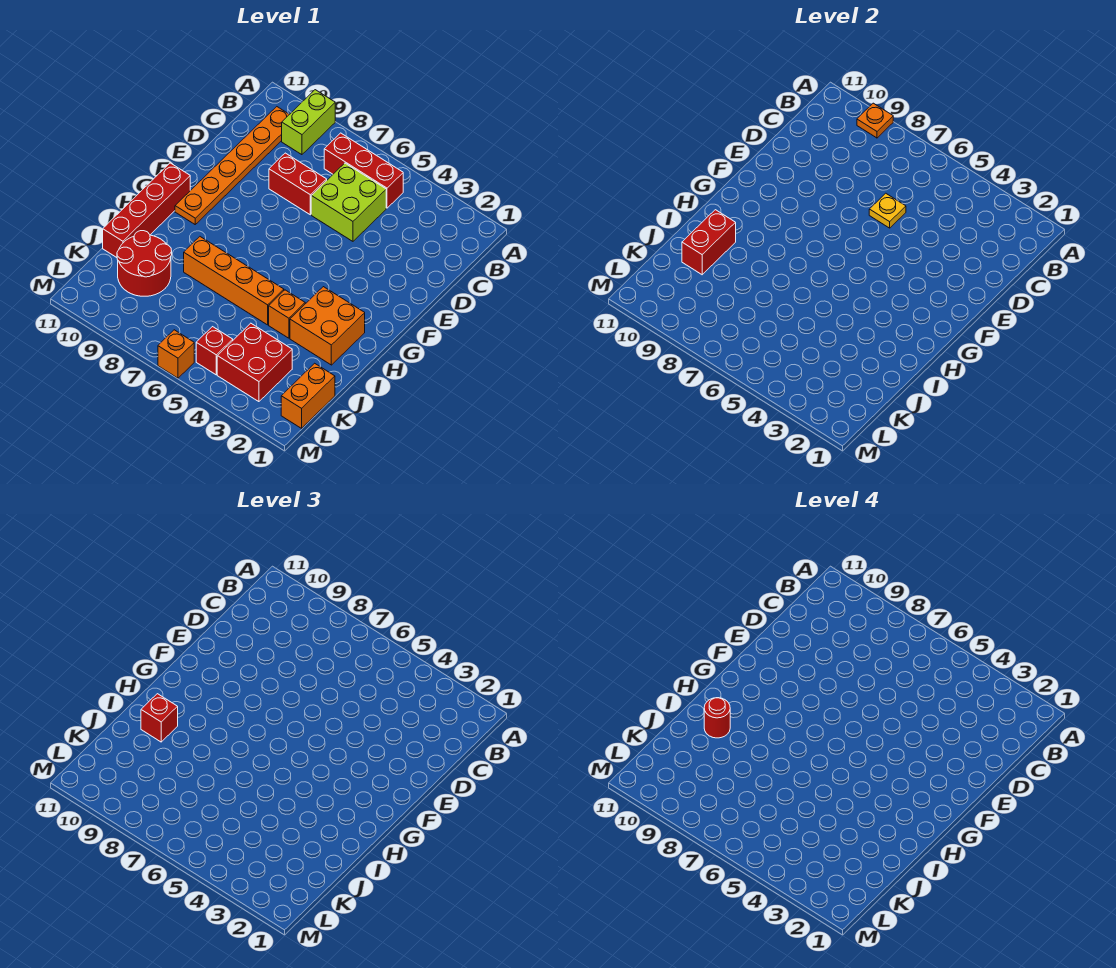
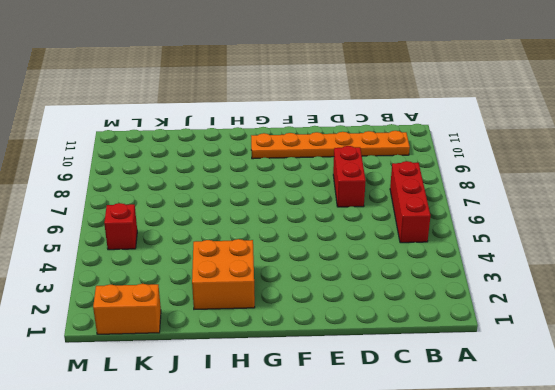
none -> lime 1x2 brick [282,90,335,155]
none -> lime 2x2 brick [311,163,386,241]
none -> red 1x4 brick [103,163,190,258]

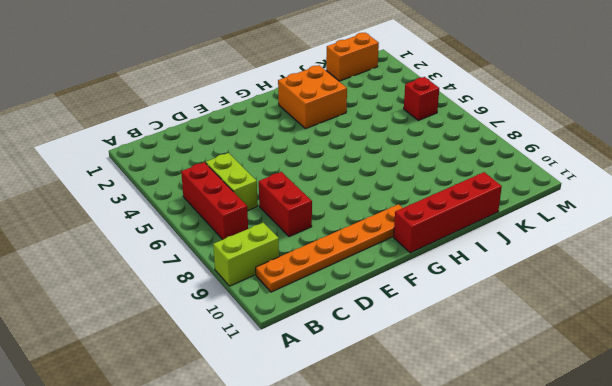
lime 1x2 brick [206,153,258,211] -> lime 2x2 brick [311,163,386,241]
none -> orange 1x1 brick [269,290,305,338]
none -> orange 1x4 brick [184,237,284,325]
none -> red 2x2 round brick [117,231,172,296]

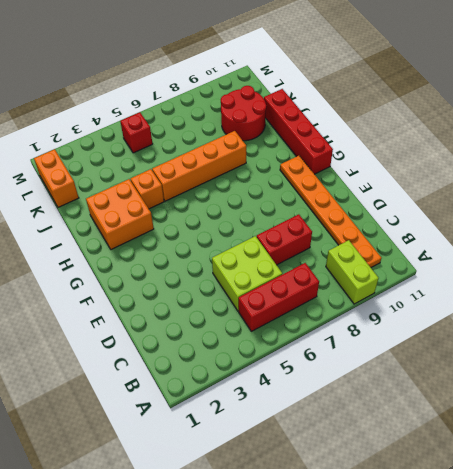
none -> red 2x2 brick [217,323,292,402]
none -> orange 1x1 brick [158,330,194,378]
none -> orange 1x1 plate [857,103,893,138]

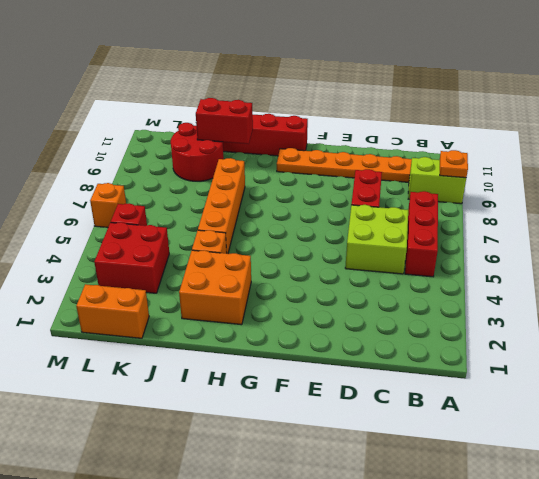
none -> yellow 1x1 plate [869,193,906,228]
none -> red 1x1 brick [141,694,178,742]
none -> red 1x1 round brick [704,698,730,738]

